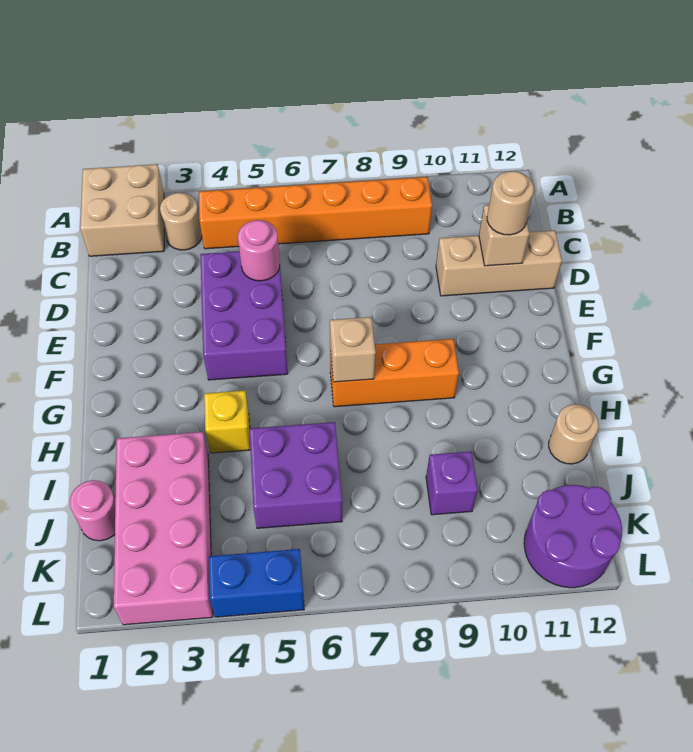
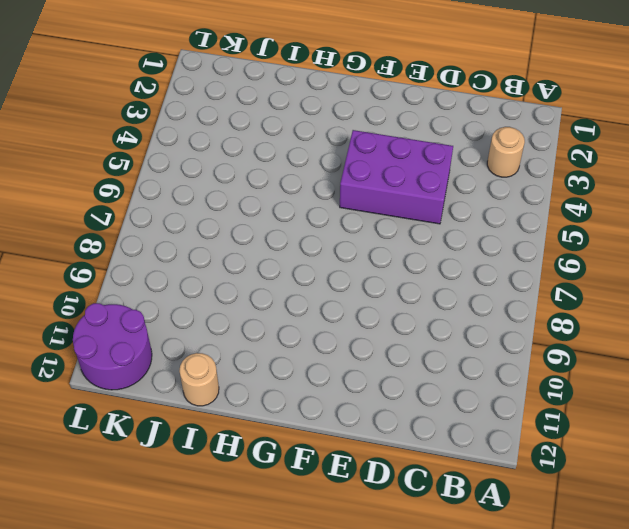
none -> tan 2x2 brick [80,164,164,256]
none -> orange 1x6 brick [199,177,432,249]
none -> tan 1x3 brick [436,230,562,296]

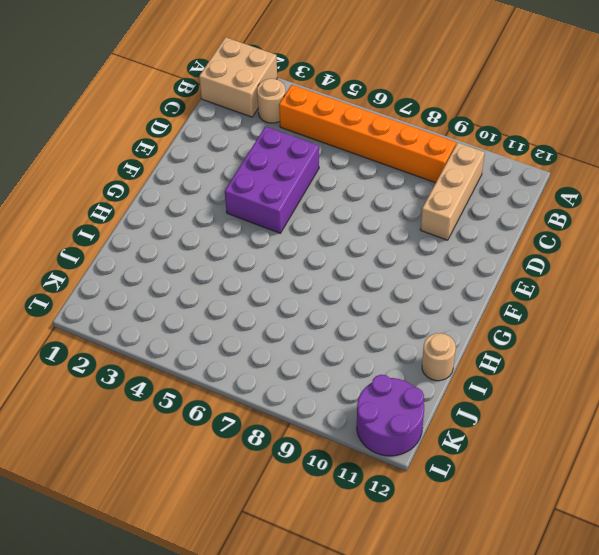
tan 1x3 brick [420,143,485,240] -> tan 1x3 brick turned to [436,230,562,296]
none -> orange 1x3 brick [330,339,459,407]
none -> yellow 1x1 brick [204,391,250,453]
none -> pink 2x4 brick [114,432,213,625]

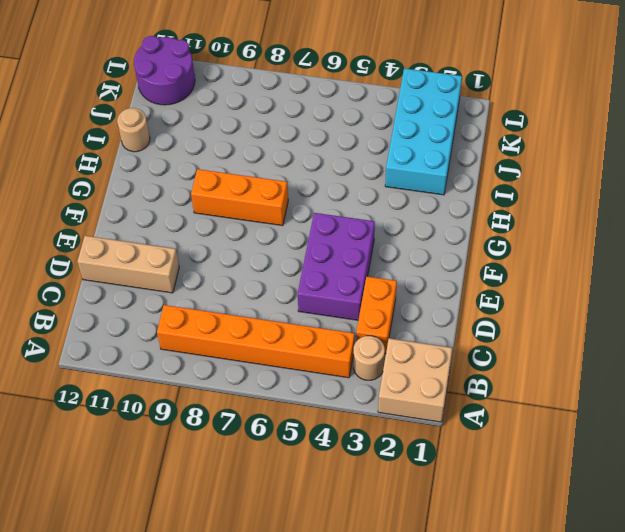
orange 1x2 brick [356,277,397,354] -> none
cyan 2x4 brick [385,68,462,195] -> pink 2x4 brick [114,432,213,625]
none -> yellow 1x1 brick [204,391,250,453]
none -> purple 2x2 brick [249,422,342,528]
none -> pink 1x1 round brick [70,480,115,541]

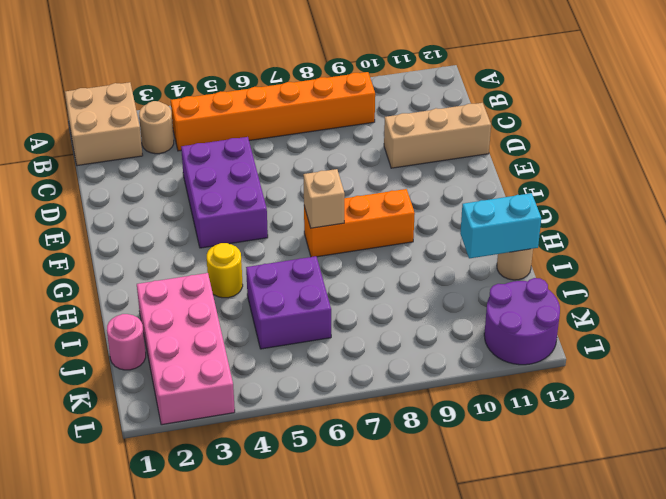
yellow 1x1 round brick [207,243,243,298] -> yellow 1x1 brick [204,391,250,453]
cyan 1x2 brick [460,193,541,258] -> none
none -> purple 1x1 brick [426,452,478,515]
none -> blue 1x2 brick [209,549,304,617]
none -> pink 1x1 round brick [238,220,280,281]

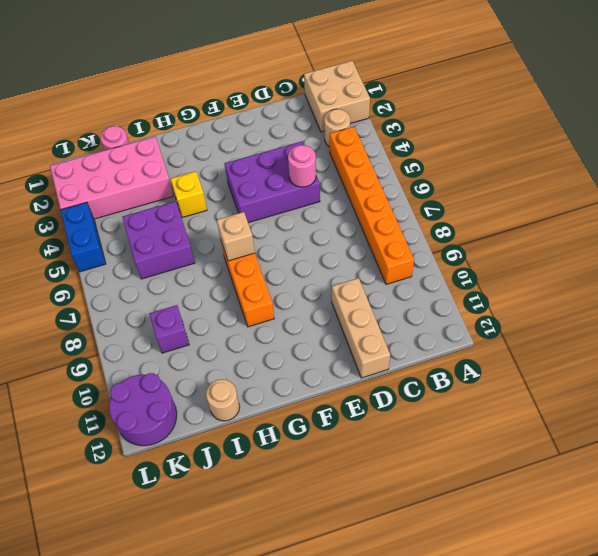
none -> tan 1x1 brick [479,205,529,266]
none -> tan 1x1 round brick [487,171,534,235]

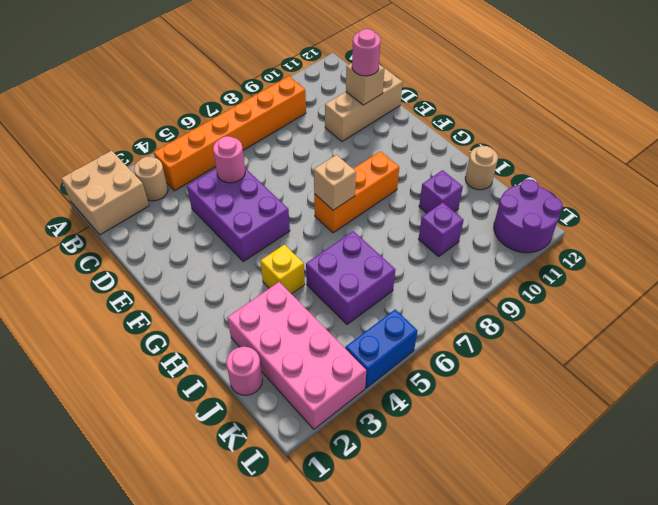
pink 1x1 round brick [352,29,381,76] -> tan 1x1 round brick [487,171,534,235]
purple 1x1 brick [419,170,463,213] -> none

